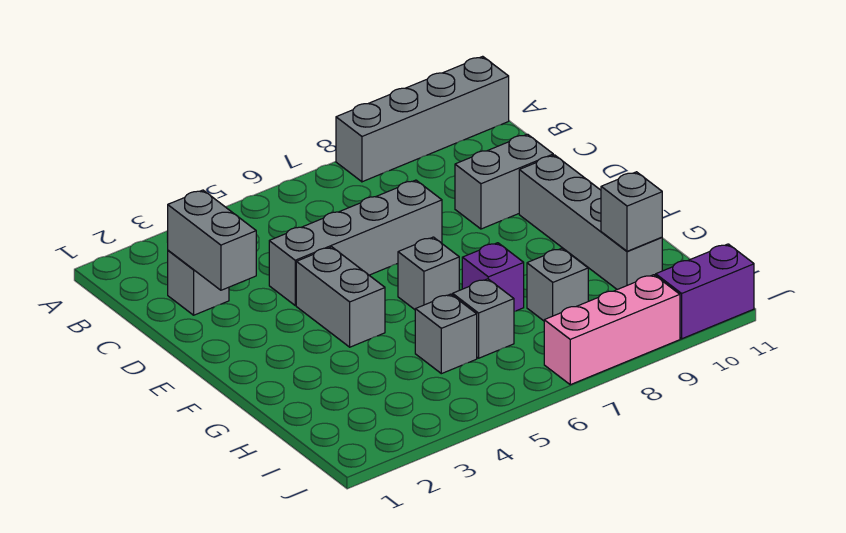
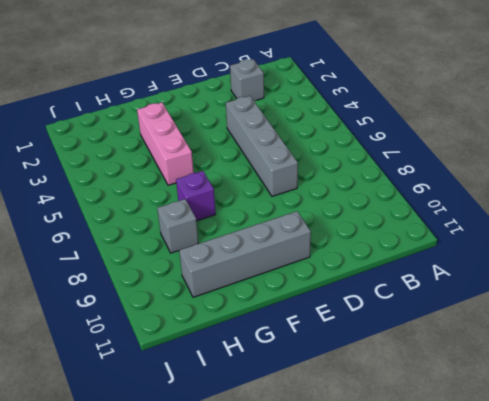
pink 1x3 brick [137,102,194,185] -> pink 1x3 brick moved to [544,275,680,385]
none -> grey 1x4 brick [336,56,509,182]
none -> grey 1x2 brick [455,134,553,229]
none -> grey 1x2 brick [296,247,385,347]

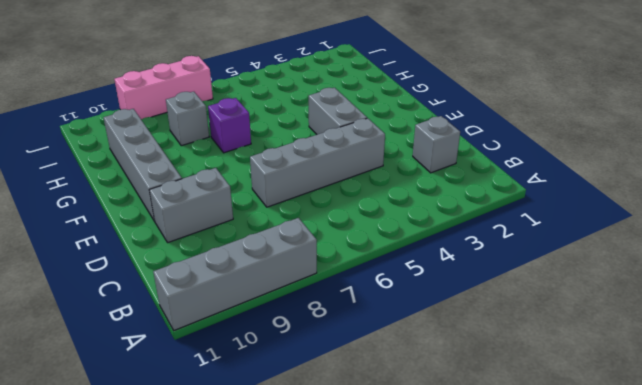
none -> grey 1x1 brick [398,237,459,310]
none -> grey 1x1 brick [415,294,477,374]
none -> grey 1x1 brick [453,279,514,358]

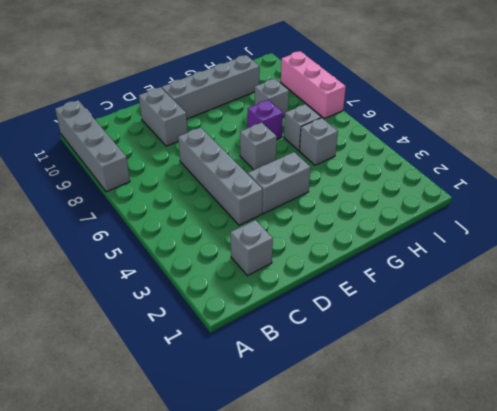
none -> purple 1x2 brick [656,244,754,339]
none -> grey 1x2 brick [168,190,256,290]
none -> grey 1x1 brick [601,172,662,251]

